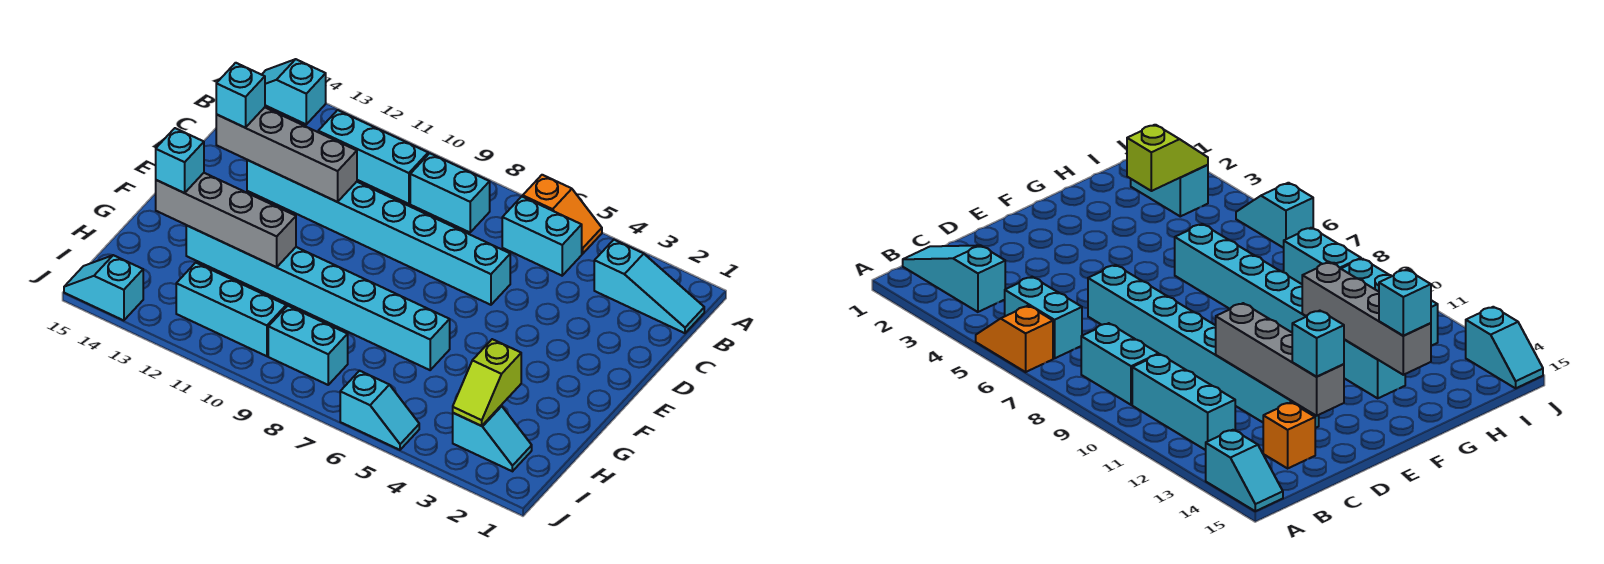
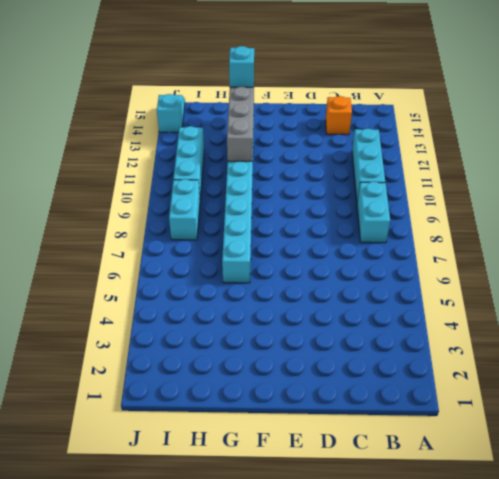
none -> orange 1x2 slope [523,175,602,254]
none -> cyan 1x2 slope [262,59,326,124]
none -> cyan 1x3 slope [594,240,704,333]

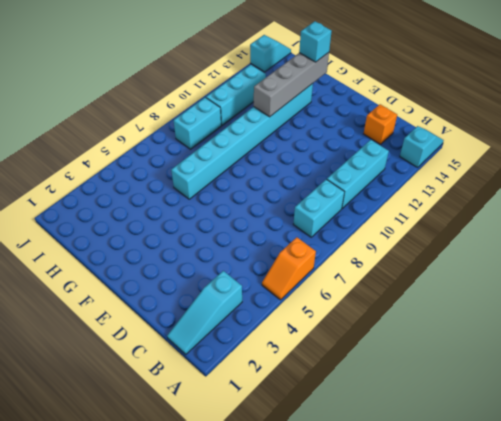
none -> cyan 1x2 brick [502,197,582,276]
none -> cyan 1x8 brick [247,160,510,305]
none -> cyan 1x2 slope [453,406,532,471]

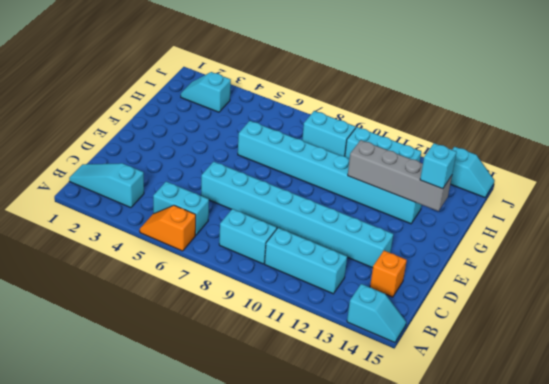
none -> cyan 1x2 slope [340,371,419,450]
none -> grey 1x4 brick [216,107,357,202]
none -> lime 1x2 slope [453,339,521,426]

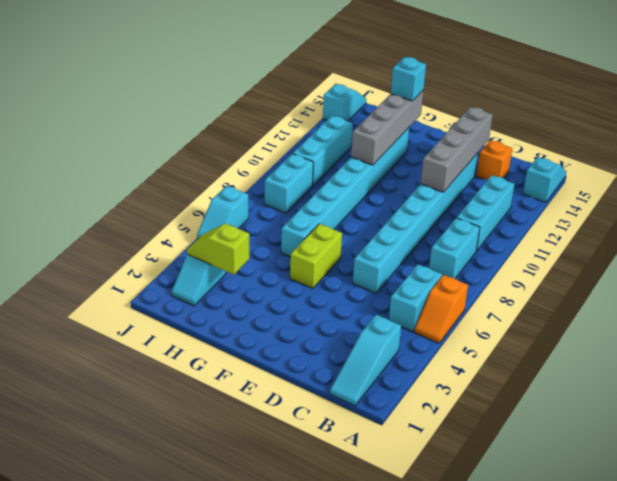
lime 1x2 brick [290,224,342,288] -> none
none -> cyan 1x1 brick [216,63,265,128]

